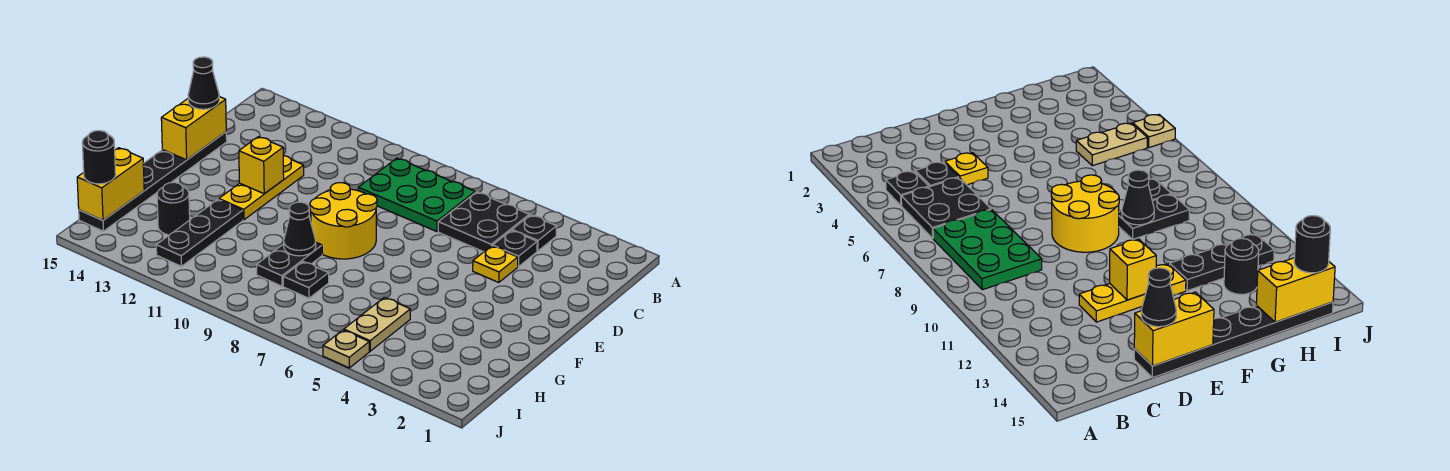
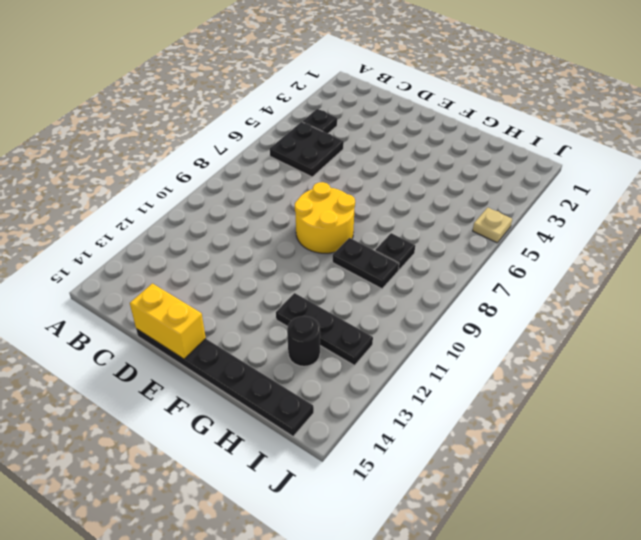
none -> green 2x3 plate [358,158,475,232]
none -> black 1x1 plate [493,230,537,267]
none -> yellow 1x1 plate [473,246,518,283]

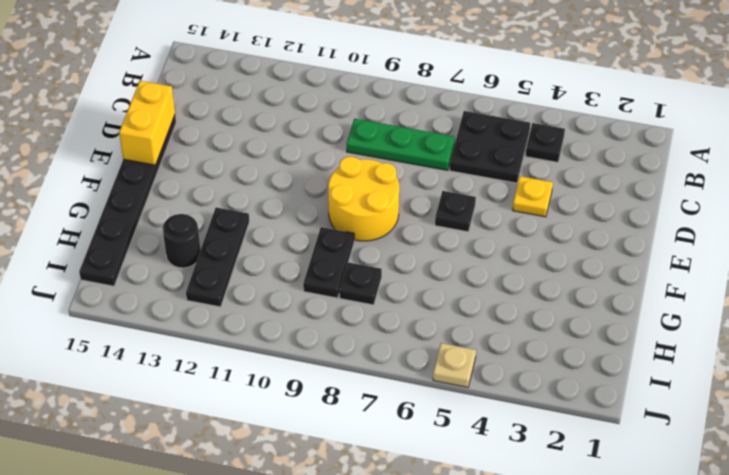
green 1x3 plate [347,119,455,170] -> green 2x3 plate [358,158,475,232]
black 1x1 plate [435,191,476,232] -> black 1x1 plate moved to [493,230,537,267]
none -> yellow 1x3 plate [219,156,304,220]
none -> tan 1x2 plate [344,297,410,351]
none -> yellow 1x1 brick [239,137,284,194]

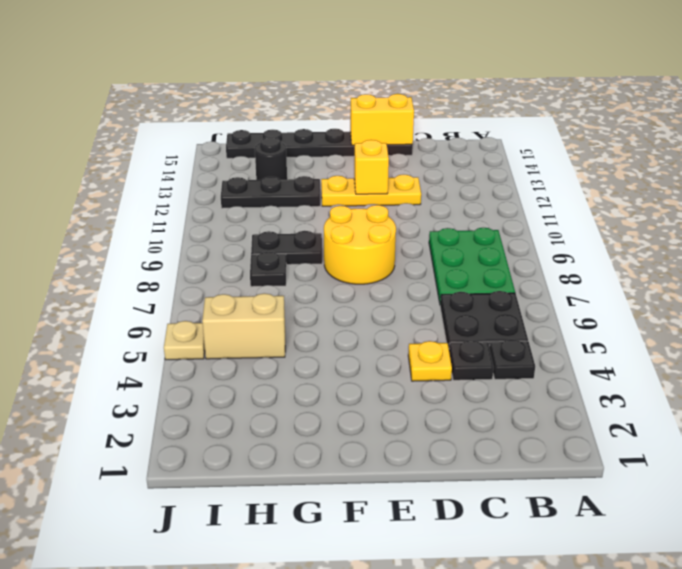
tan 1x2 brick [202,293,285,359] -> tan 1x2 plate [344,297,410,351]
none -> black 1x1 cone [284,202,316,256]
none -> yellow 1x2 brick [77,148,144,220]
none -> black 1x1 cone [188,57,219,109]

